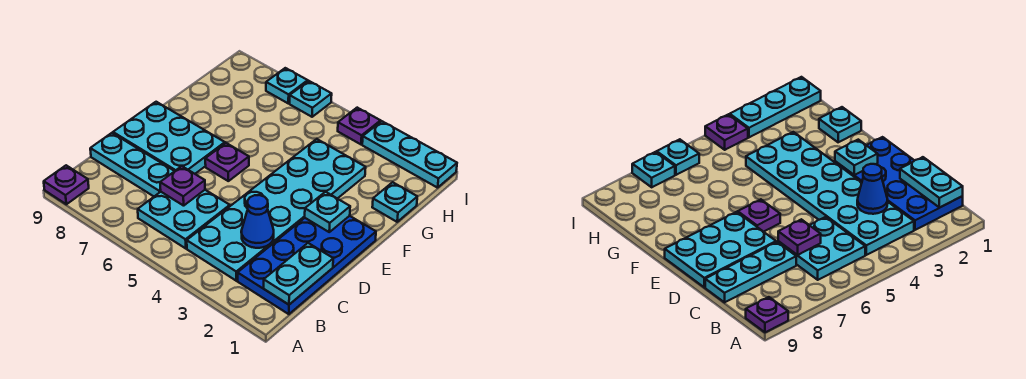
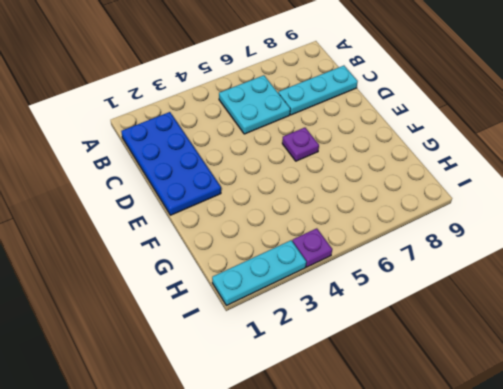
none -> purple 1x1 plate [44,165,89,204]
none -> cyan 2x6 plate [187,139,366,281]
none -> cyan 2x3 plate [113,102,225,174]

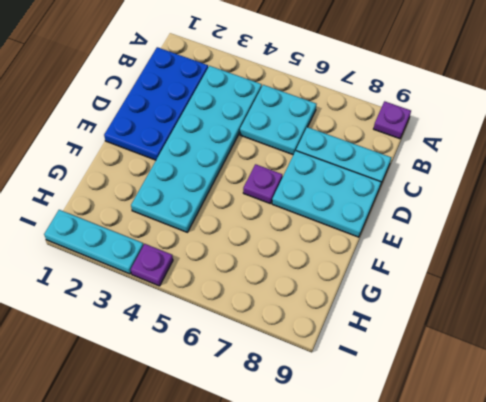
none -> cyan 1x1 plate [372,182,417,222]
none -> cyan 1x1 plate [290,81,332,117]
none -> cyan 1x1 plate [266,68,308,103]

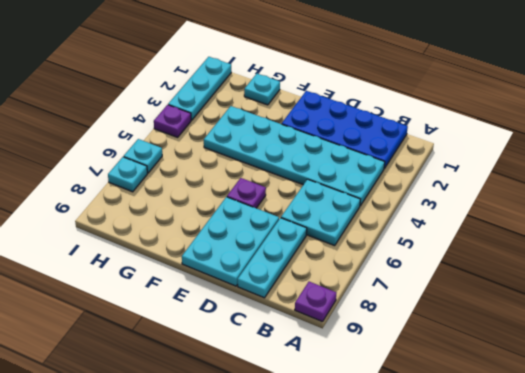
none -> cyan 1x2 plate [264,243,333,305]
none -> blue 1x1 cone [241,195,274,248]
none -> purple 1x1 plate [160,166,205,206]

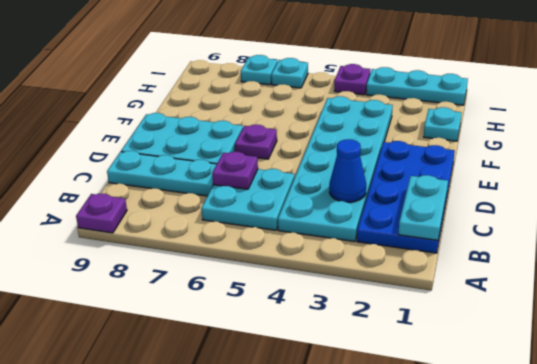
none -> cyan 1x1 plate [305,192,350,232]

